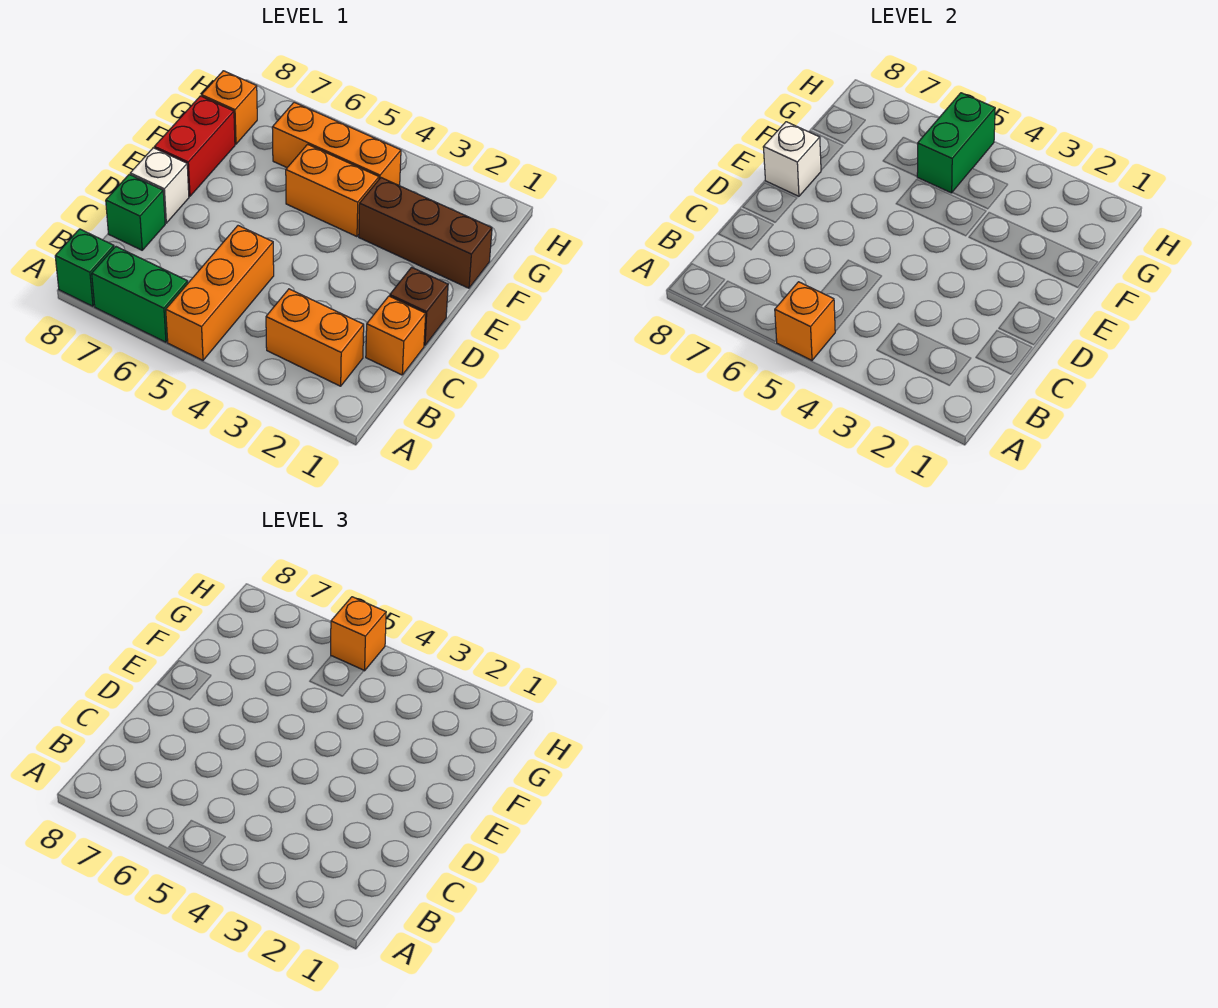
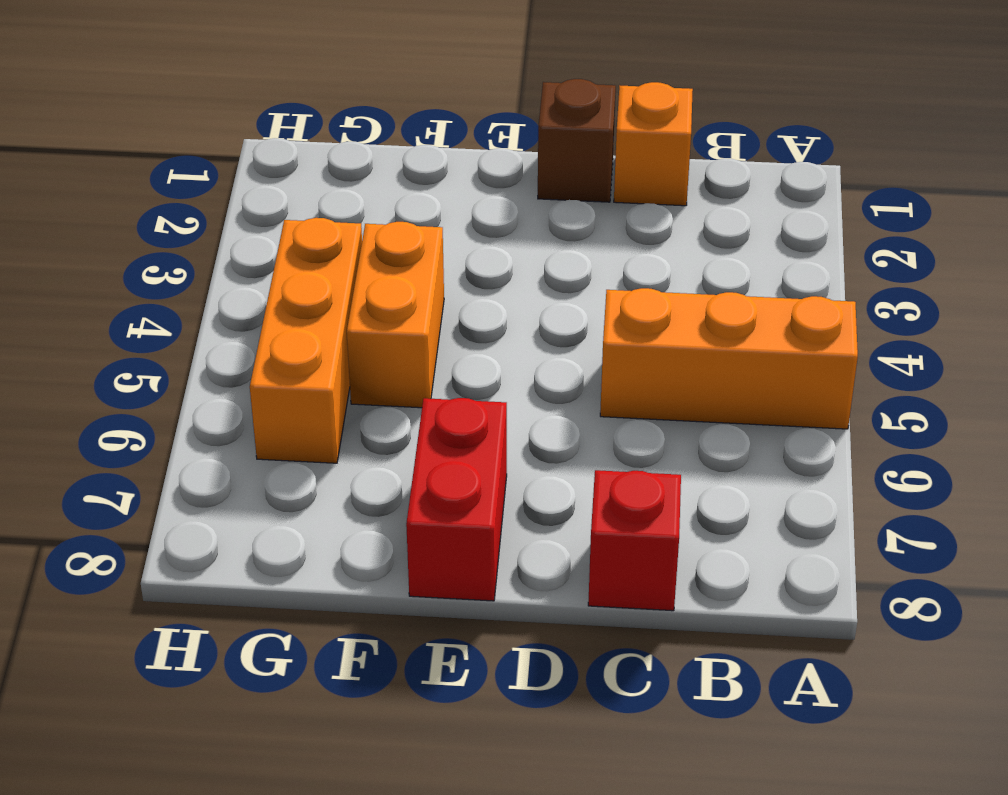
red 1x1 brick [588,470,681,611] -> green 1x1 brick [106,174,165,250]
red 1x2 brick [406,398,507,601] -> red 1x2 brick turned to [154,96,235,196]
none -> green 1x2 brick [92,247,188,342]
none -> green 1x1 brick [55,229,114,306]
none -> orange 1x2 brick [266,289,364,386]

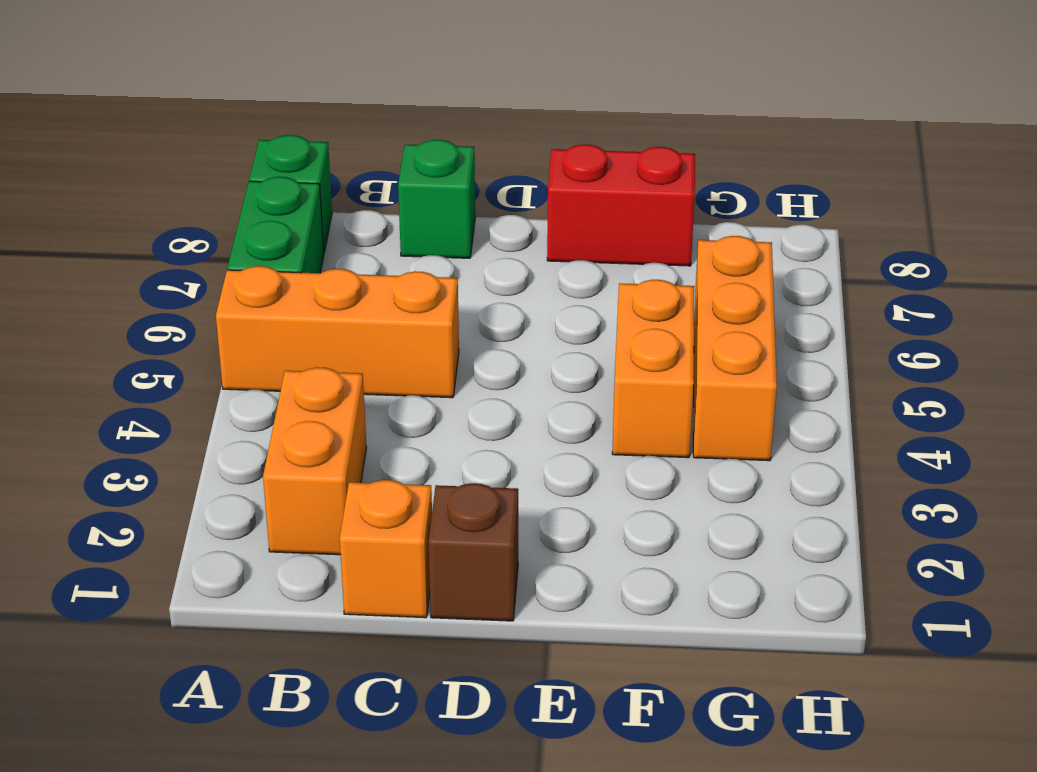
none -> white 1x1 brick [130,148,189,223]
none -> brown 1x3 brick [359,178,492,288]
none -> orange 1x1 brick [201,71,257,144]

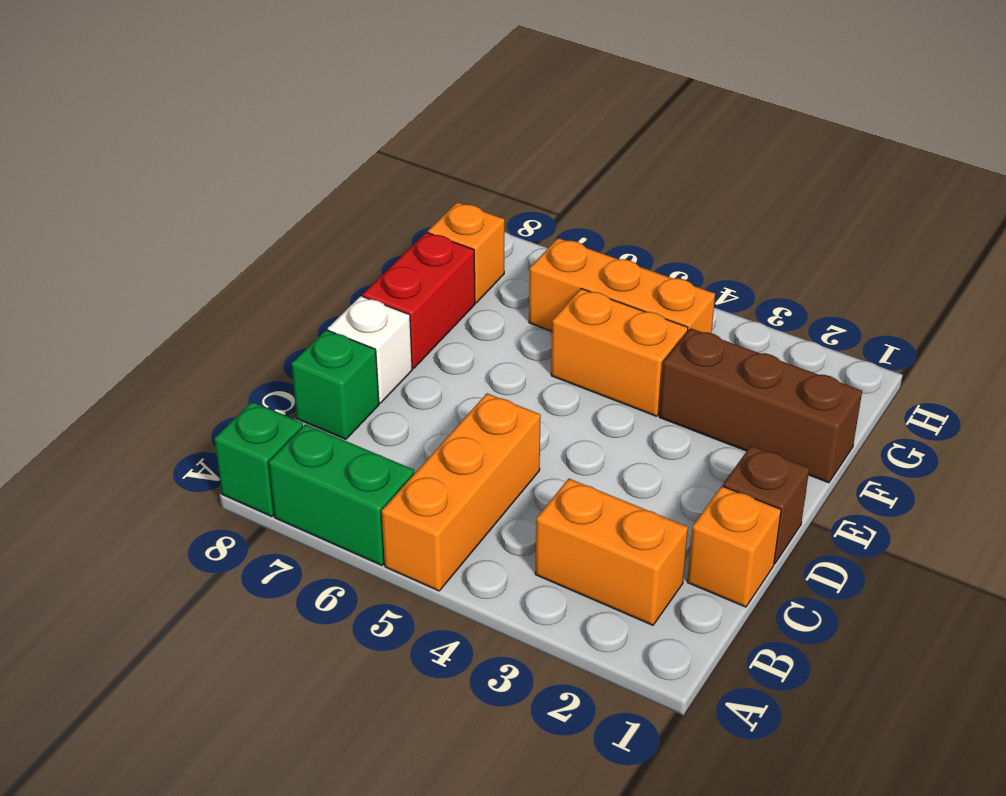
none -> orange 1x1 brick [775,282,835,360]
none -> white 1x1 brick [763,122,821,196]
none -> green 1x2 brick [917,93,995,193]

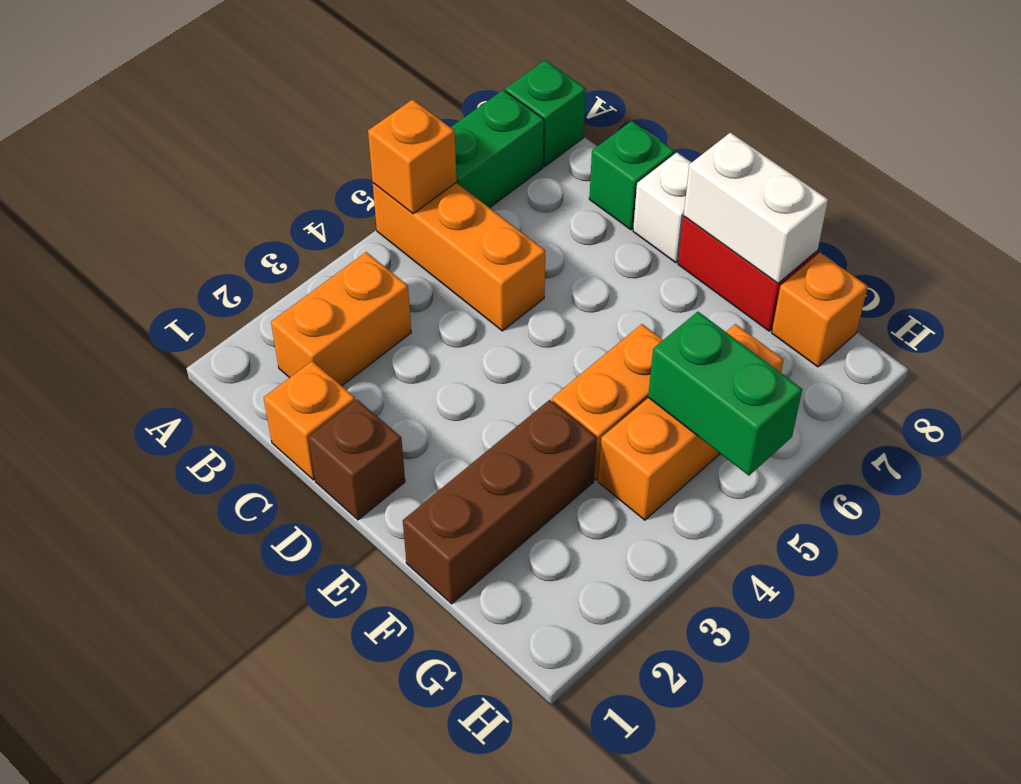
white 1x2 brick [684,133,828,283] -> white 1x1 brick [763,122,821,196]
none -> orange 1x1 brick [331,597,386,671]

